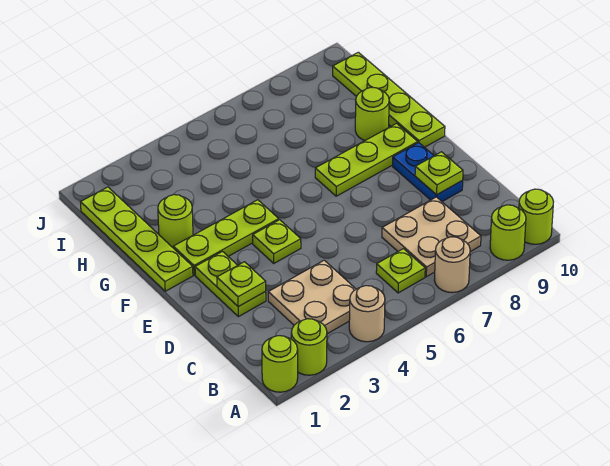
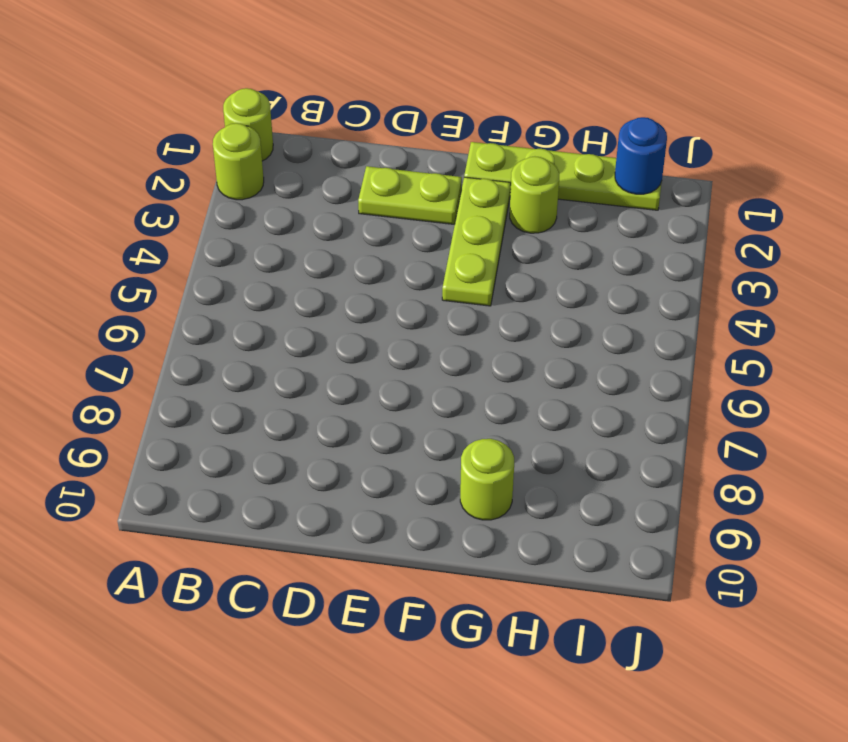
blue 1x1 round brick [615,117,667,194] -> none
none -> tan 1x1 round brick [349,286,385,342]
none -> tan 1x1 round brick [434,237,470,293]
none -> lime 1x1 round brick [490,205,526,260]

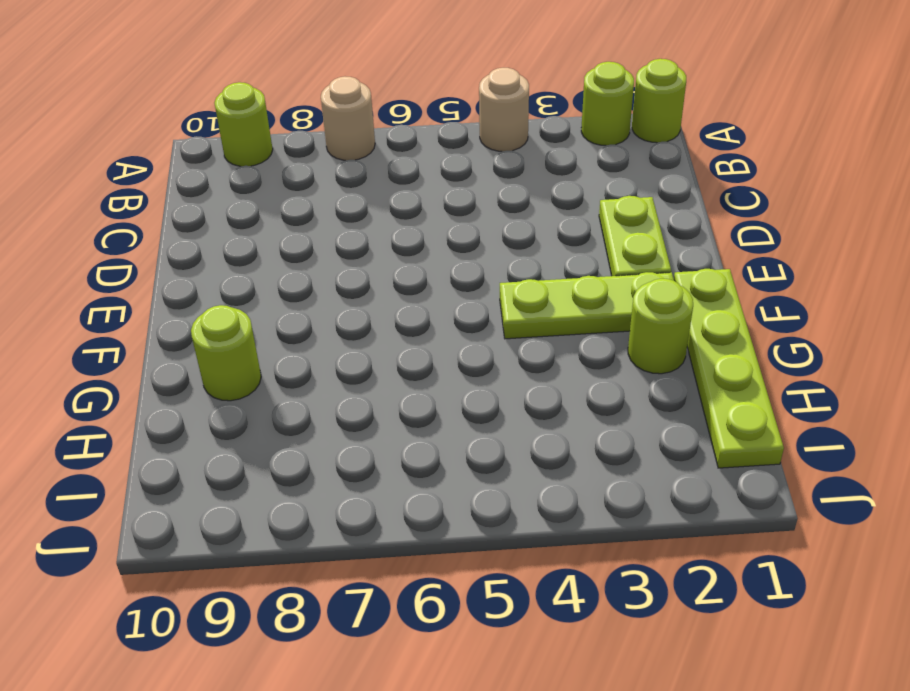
none -> lime 1x1 round brick [519,189,553,244]
none -> tan 2x2 plate [268,260,356,334]
none -> lime 1x1 plate [376,249,425,293]

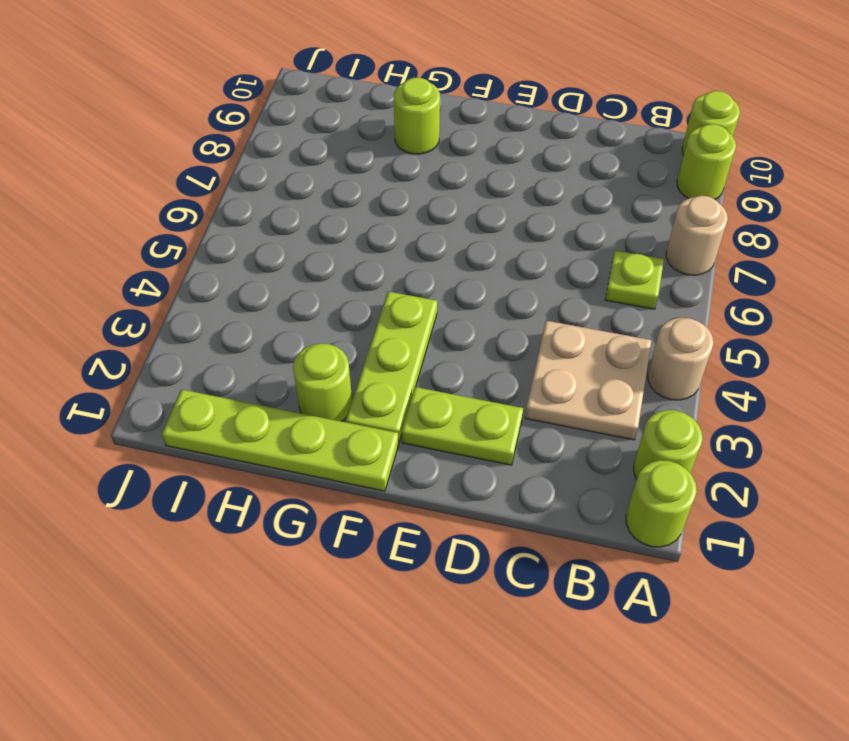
none -> tan 2x2 plate [382,197,481,277]
none -> blue 1x2 plate [393,143,463,201]
none -> lime 1x1 plate [253,220,301,263]

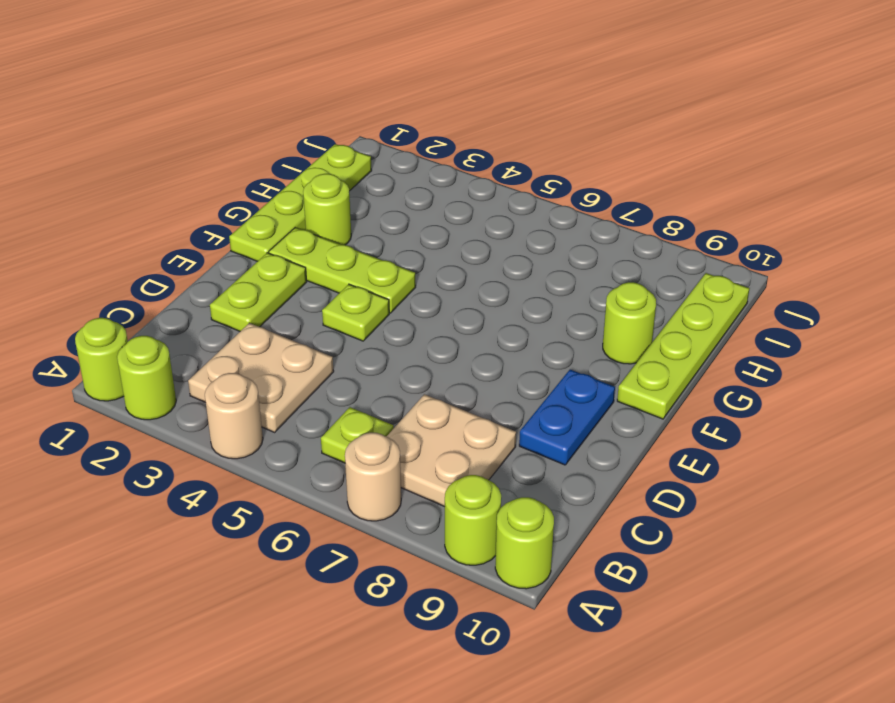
none -> lime 1x3 plate [315,123,418,196]
none -> lime 1x1 plate [217,262,266,307]
none -> lime 1x1 plate [415,152,463,195]

